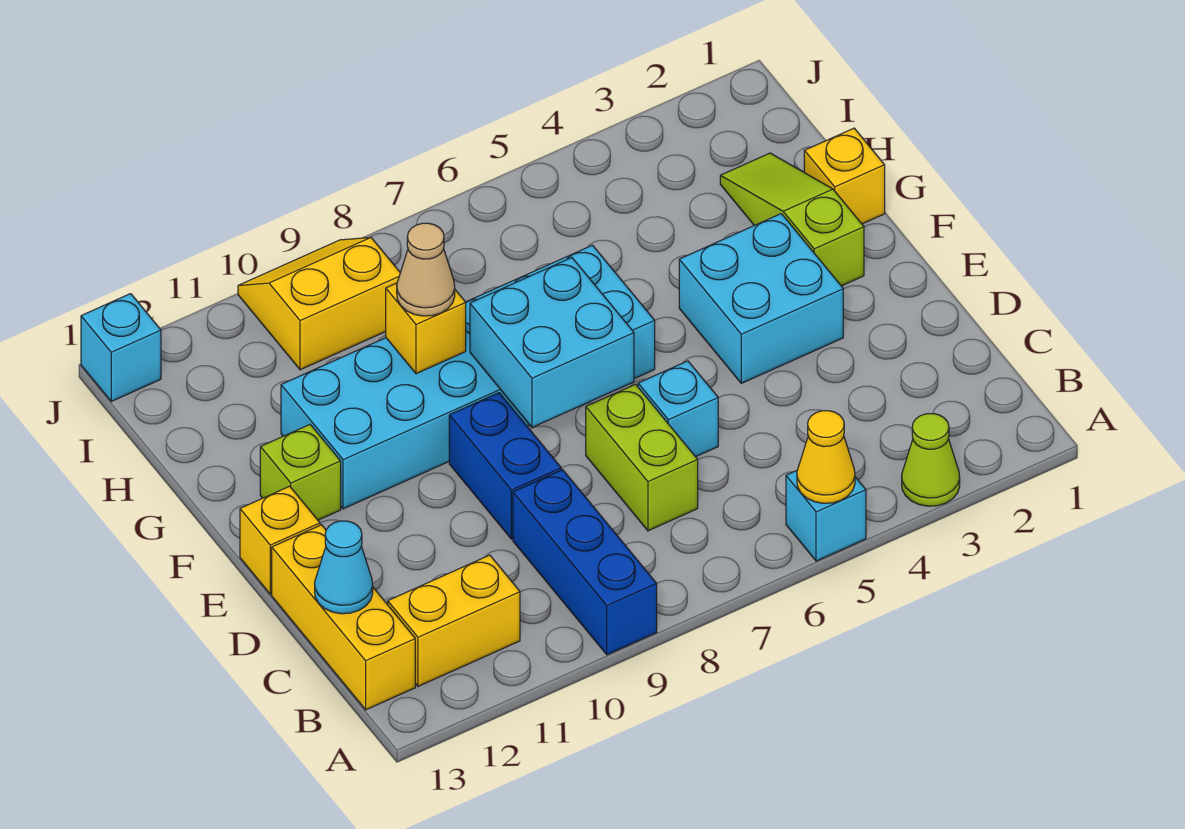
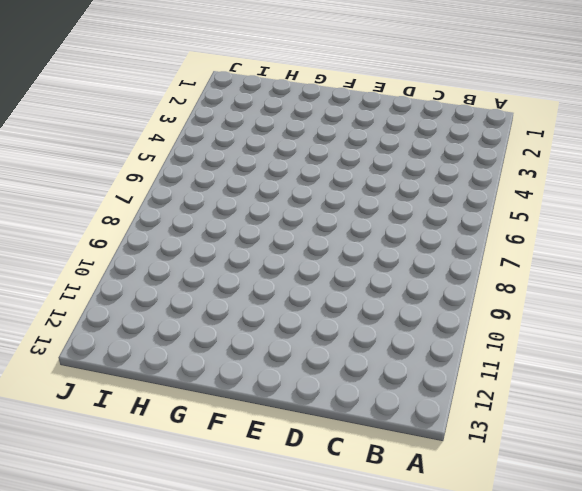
none -> lime 1x1 cone [902,414,960,506]
none -> cyan 1x1 brick [786,471,866,561]
none -> blue 1x3 brick [513,470,657,655]

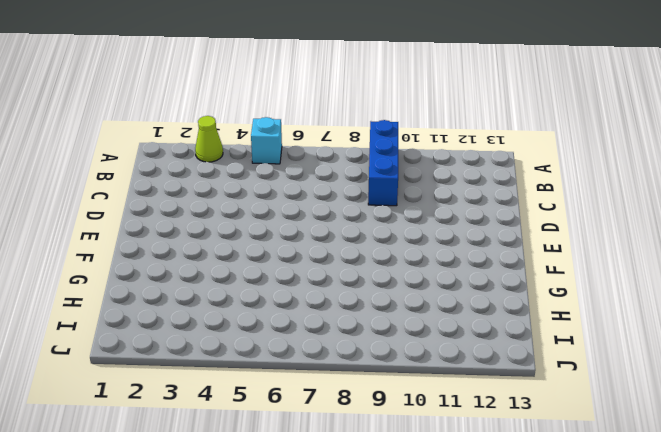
none -> yellow 1x2 brick [388,555,520,686]
none -> yellow 1x3 brick [272,525,415,710]
none -> lime 1x2 brick [586,384,698,531]

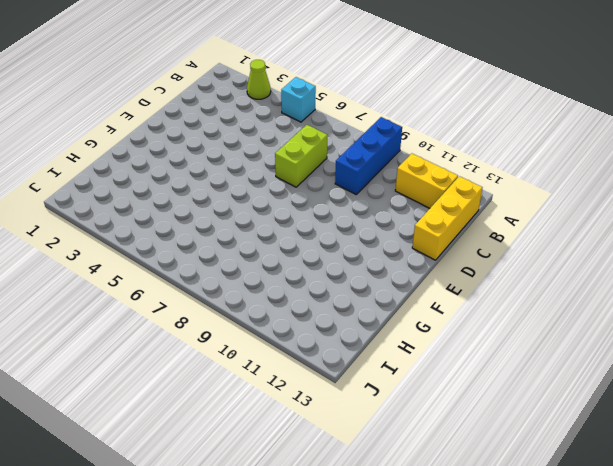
none -> cyan 1x1 brick [638,361,718,457]
none -> blue 1x2 brick [449,393,561,539]
none -> cyan 2x2 brick [679,214,843,383]

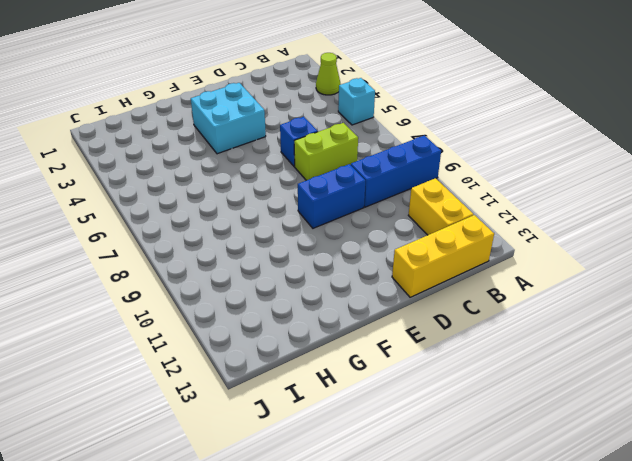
blue 1x1 brick [280,117,318,167] -> cyan 1x1 brick [638,361,718,457]
none -> yellow 1x1 brick [240,486,320,594]
none -> lime 1x3 slope [720,153,864,286]
none -> cyan 2x6 brick [281,245,655,509]

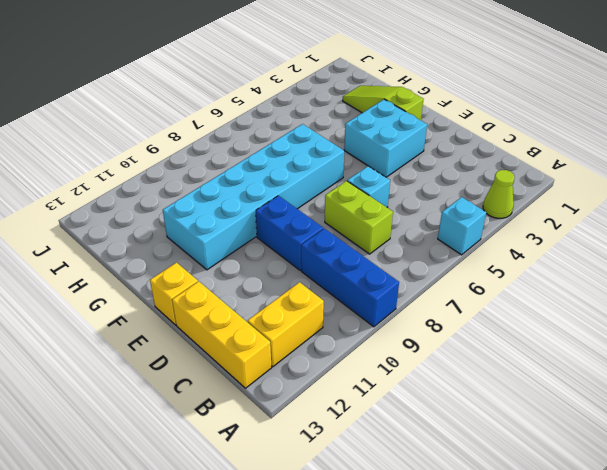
none -> lime 1x1 brick [260,425,341,520]
none -> yellow 1x1 brick [804,128,885,224]
none -> yellow 2x2 slope [238,237,400,370]

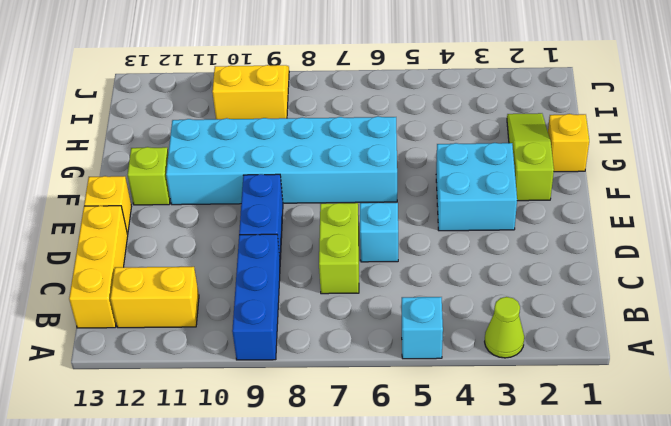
none -> cyan 1x1 brick [81,294,161,401]
none -> yellow 1x1 cone [797,411,855,503]
none -> cyan 1x1 cone [315,521,373,614]

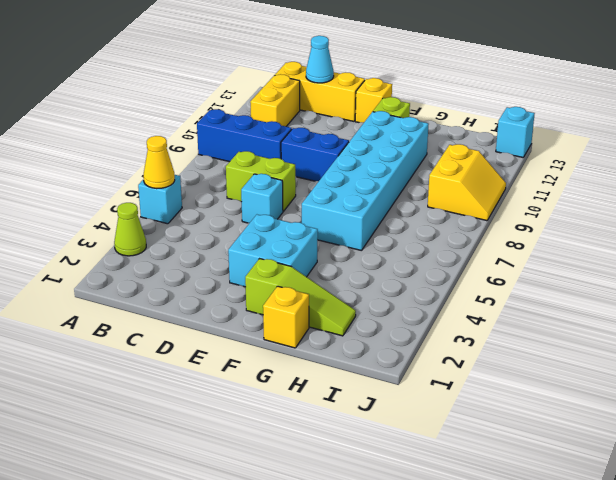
none -> cyan 2x2 brick [470,258,634,427]
none -> yellow 1x1 brick [386,283,466,374]
none -> tan 1x1 cone [397,223,455,316]

